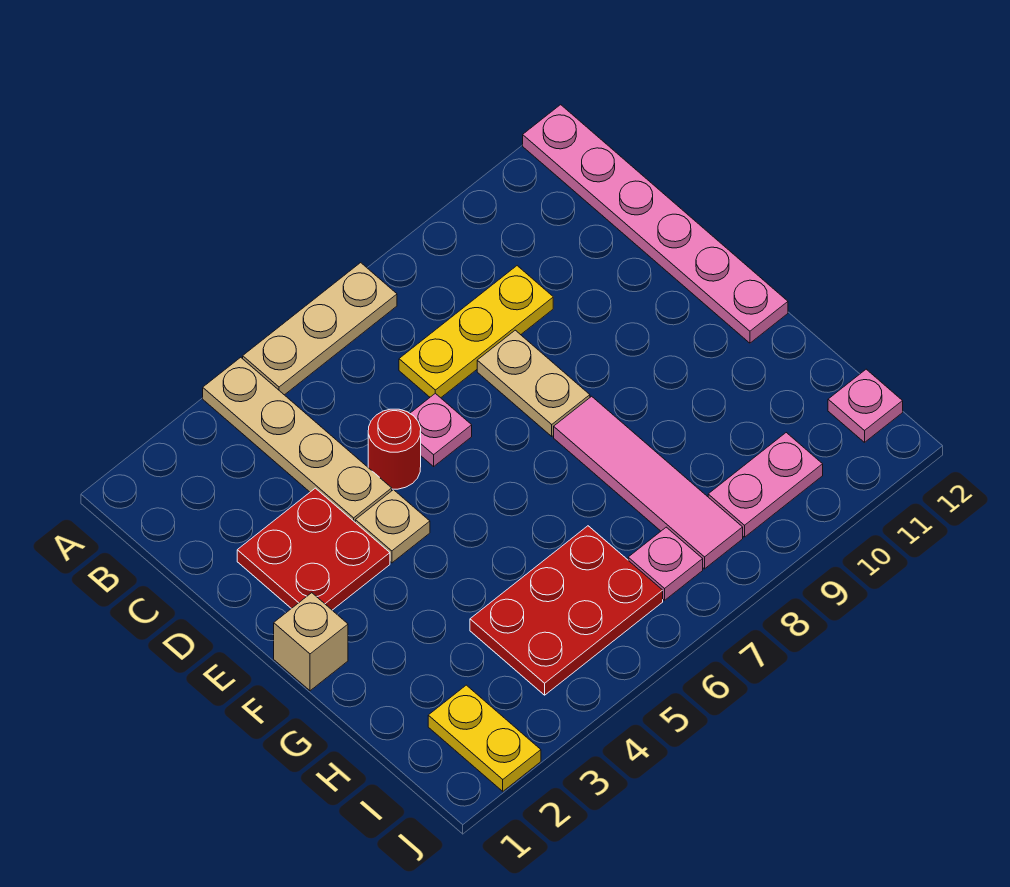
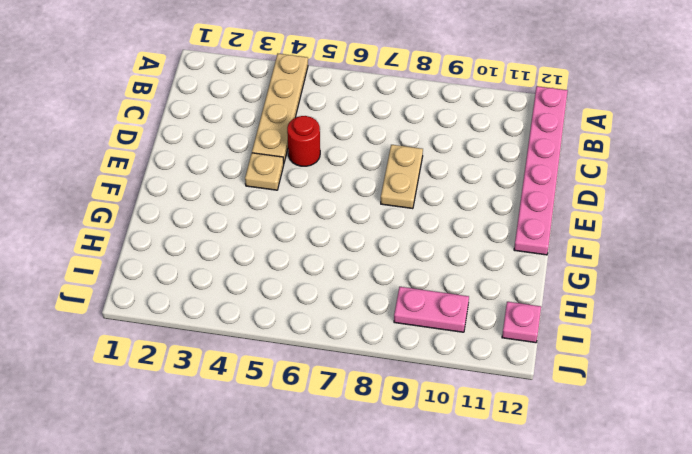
none -> tan 1x3 plate [243,263,397,395]
none -> yellow 1x3 plate [399,266,553,398]
none -> red 2x2 plate [237,488,390,610]

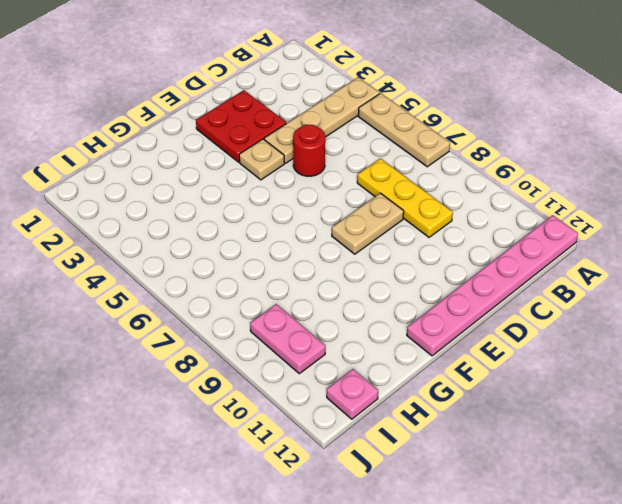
none -> pink 1x1 plate [410,393,472,466]
none -> tan 1x1 brick [274,593,348,691]
none -> pink 1x4 tile [554,396,743,569]

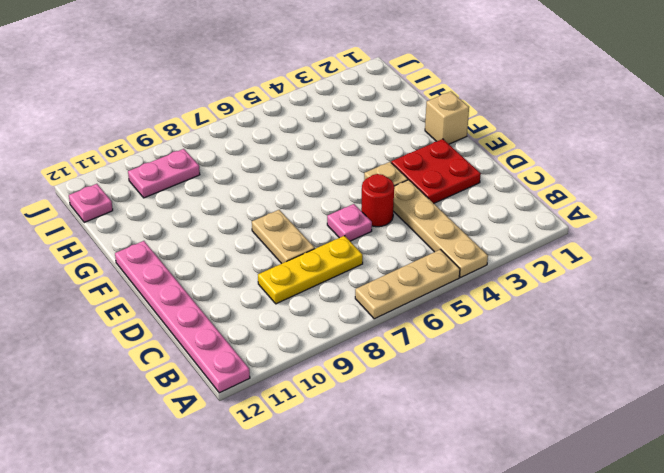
none -> pink 1x4 tile [554,396,743,569]
none -> red 2x3 plate [470,526,663,695]
none -> yellow 1x2 plate [428,685,541,791]

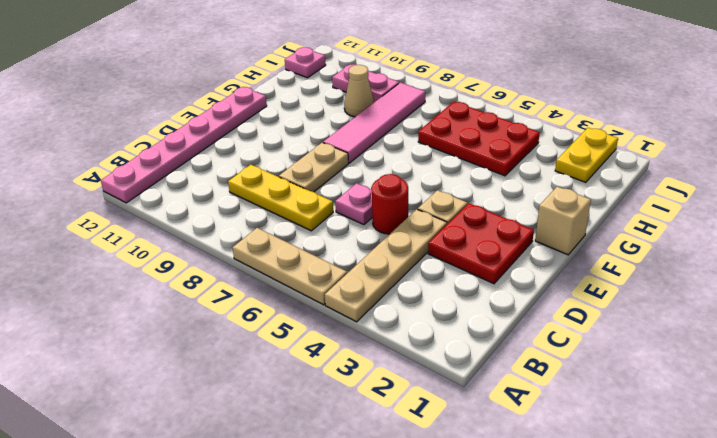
tan 1x1 cone [344,65,374,117] -> none
none -> pink 1x1 plate [628,527,703,600]

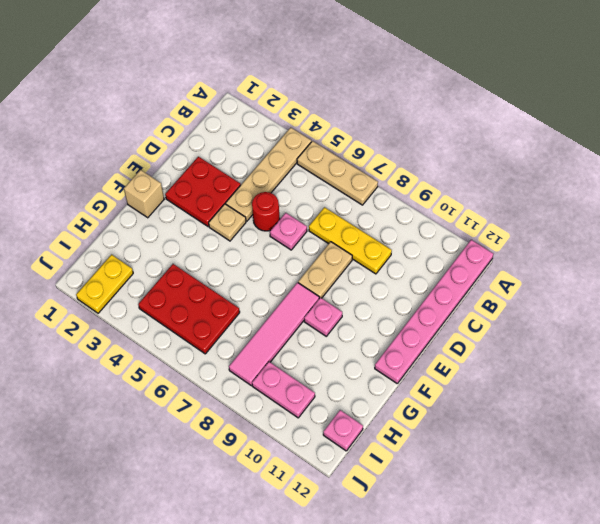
pink 1x1 plate [304,298,342,336] -> pink 1x1 plate moved to [628,527,703,600]

